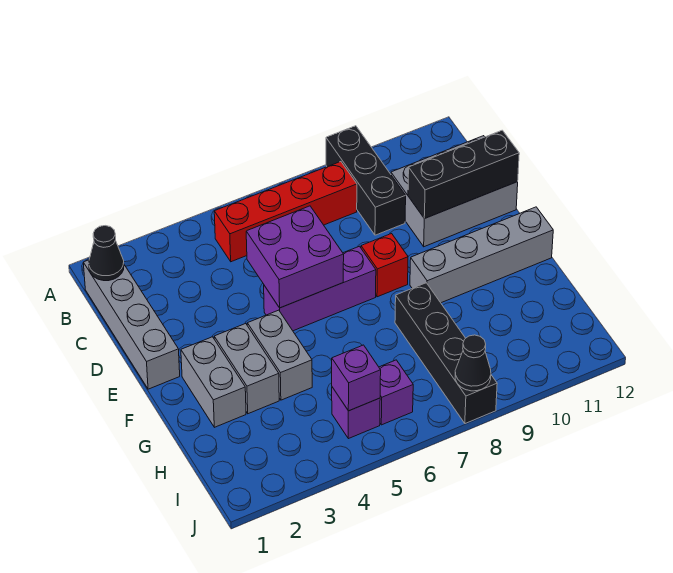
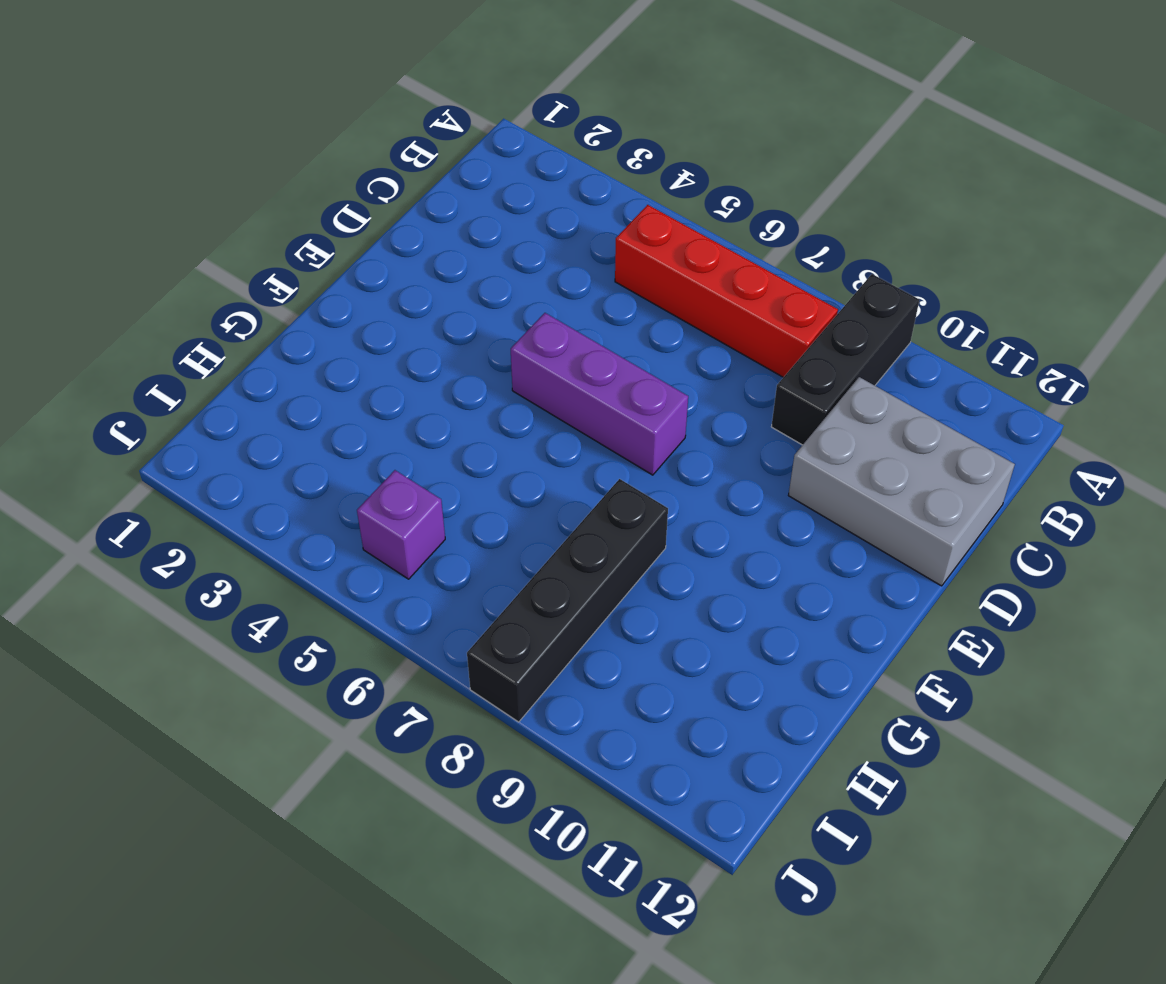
none -> grey 1x4 brick [83,260,180,389]
none -> red 1x1 brick [361,234,408,297]
none -> grey 1x2 brick [181,337,246,427]

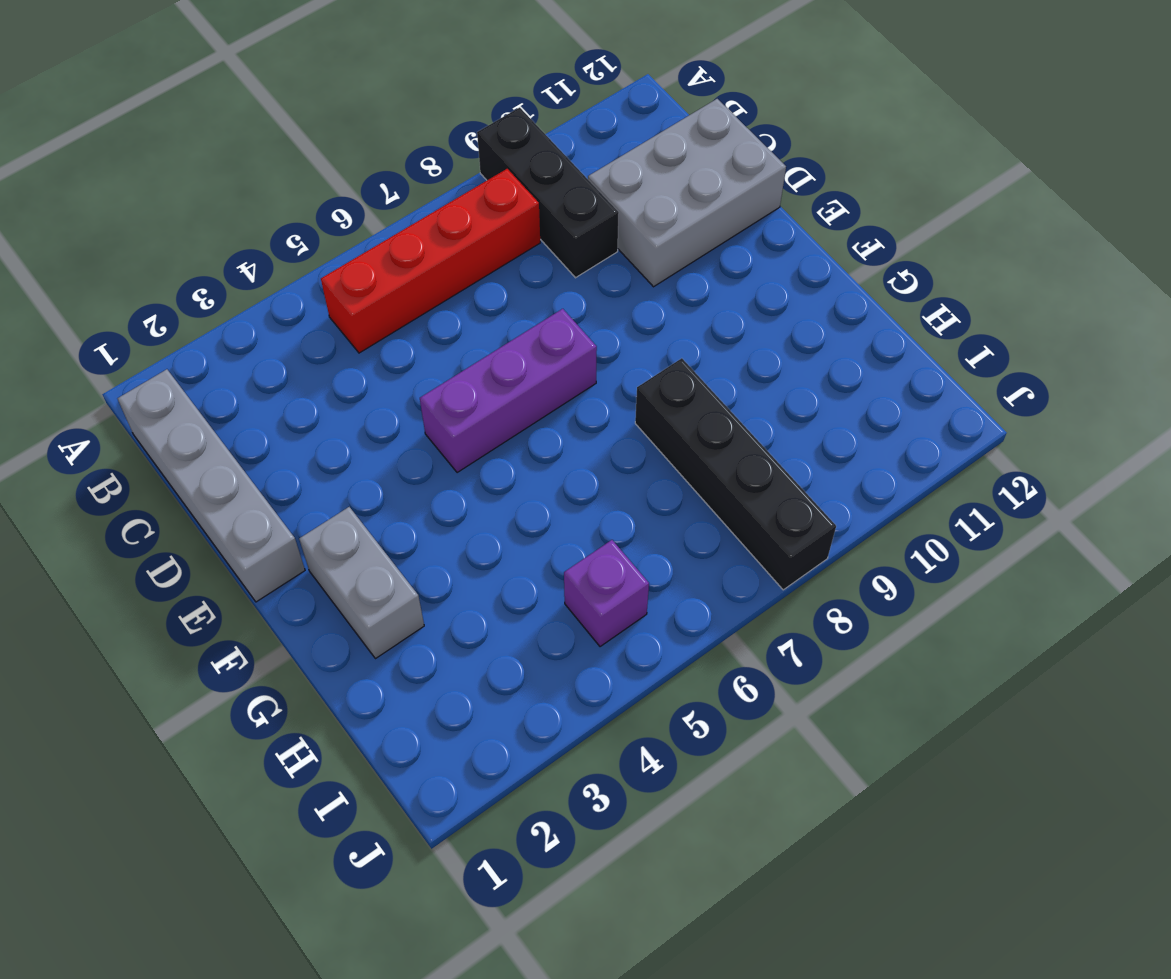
none -> red 1x1 brick [361,234,408,297]
none -> grey 1x2 brick [214,324,279,414]
none -> grey 1x2 brick [247,310,312,400]

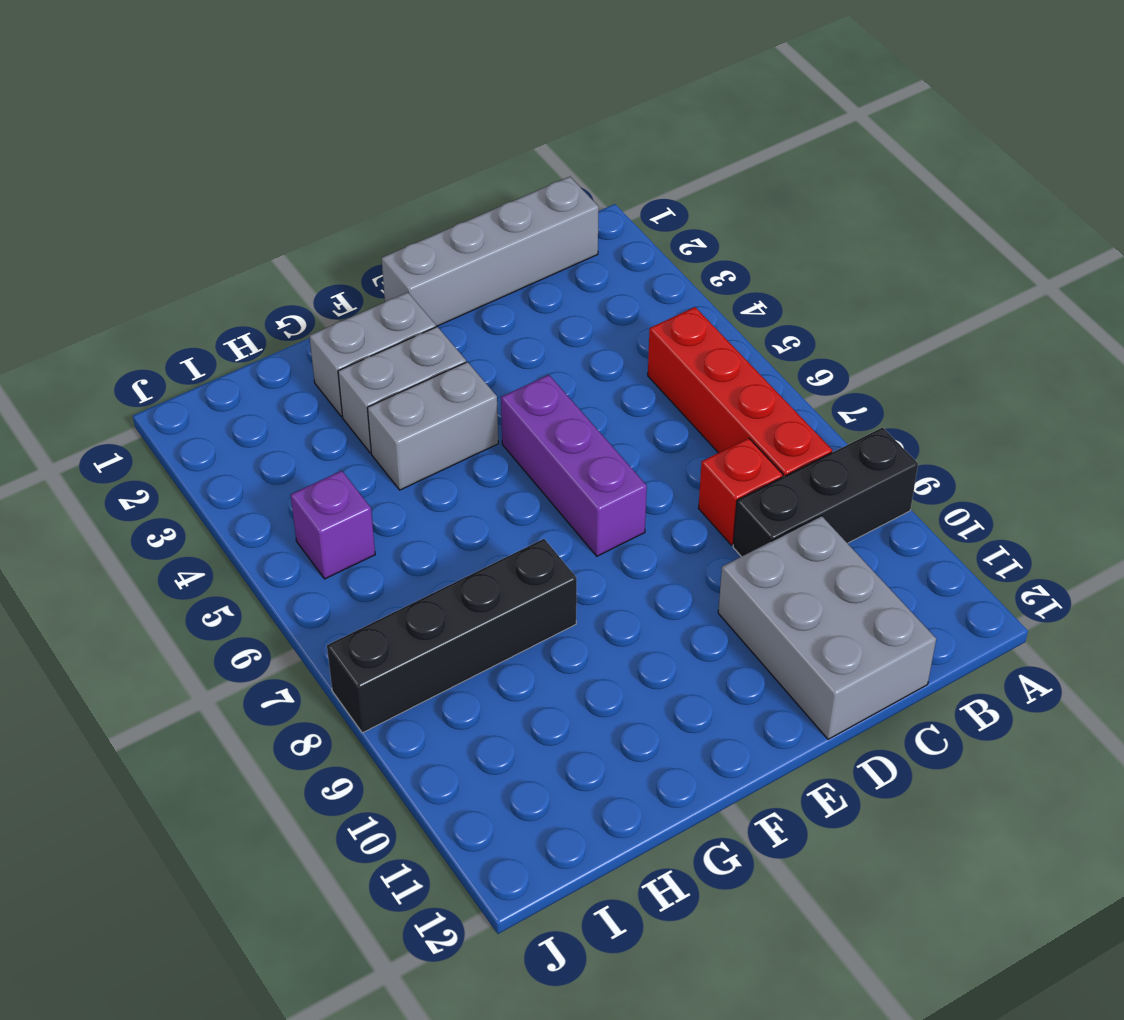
red 1x1 brick [698,438,783,545] -> red 1x1 brick moved to [361,234,408,297]
none -> grey 1x4 brick [410,207,553,303]
none -> purple 1x1 brick [379,360,413,425]
none -> black 1x1 cone [89,226,124,281]

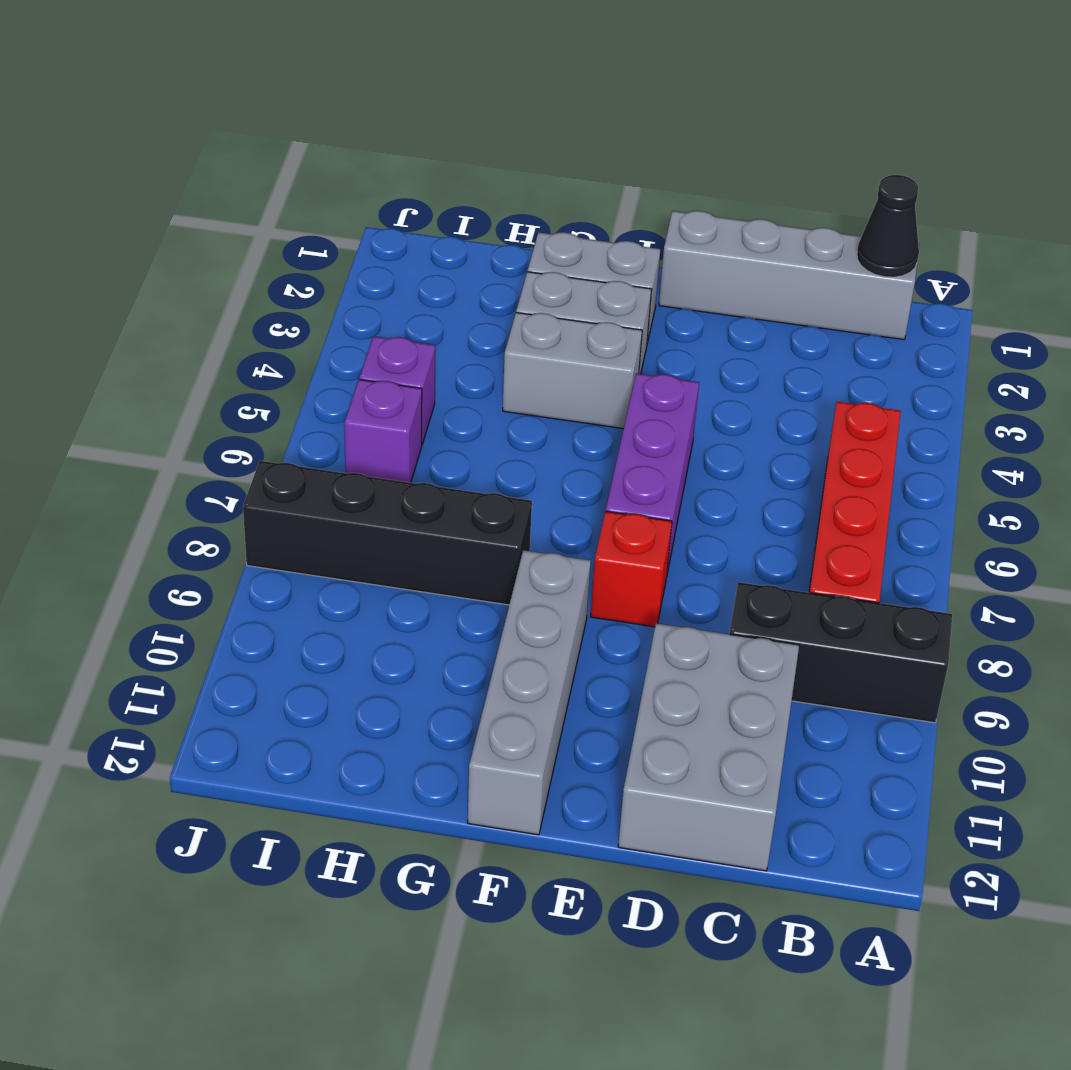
none -> purple 2x2 brick [246,206,344,308]
none -> black 1x3 brick [408,130,519,219]
none -> purple 1x1 brick [332,345,381,411]

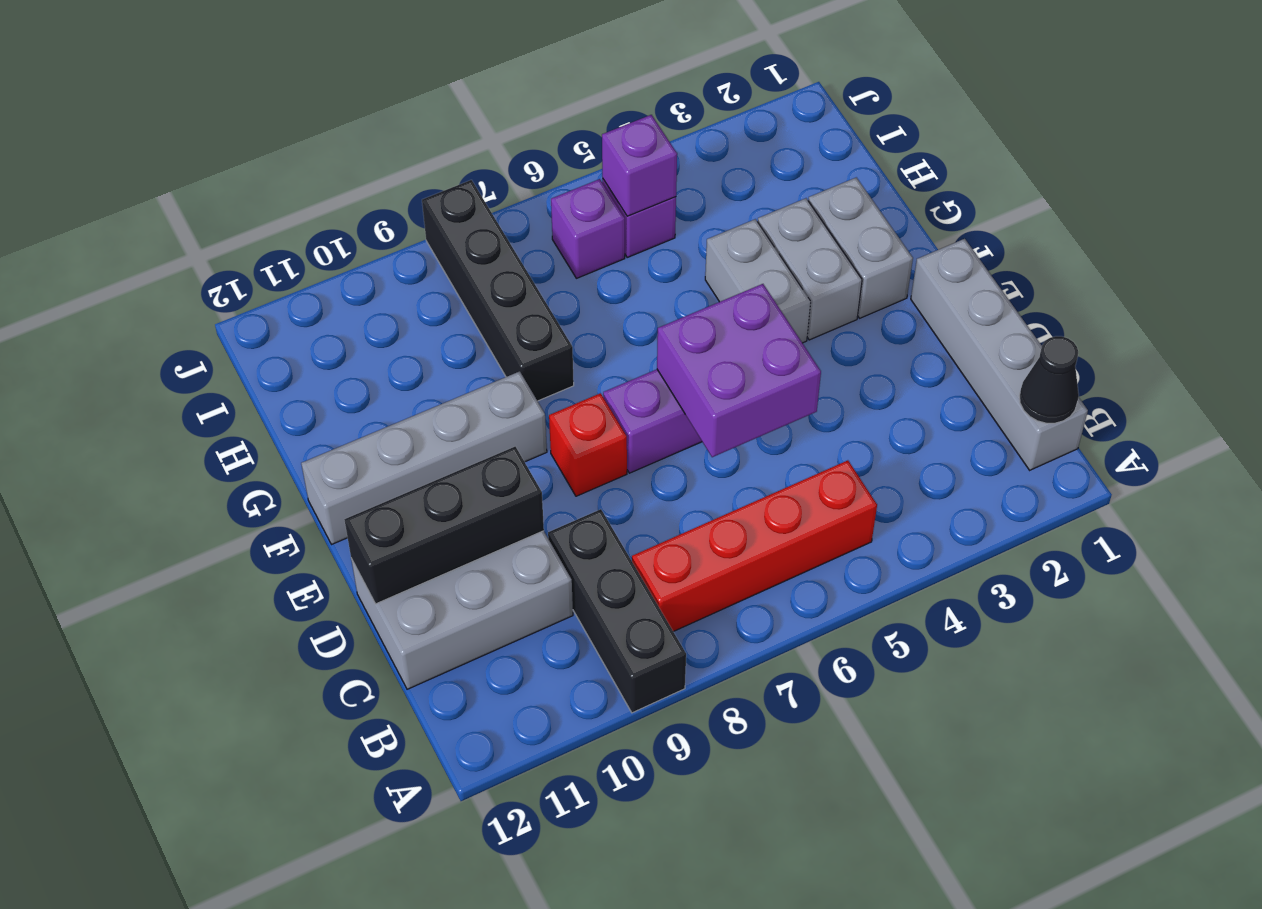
none -> black 1x1 cone [455,335,491,391]

